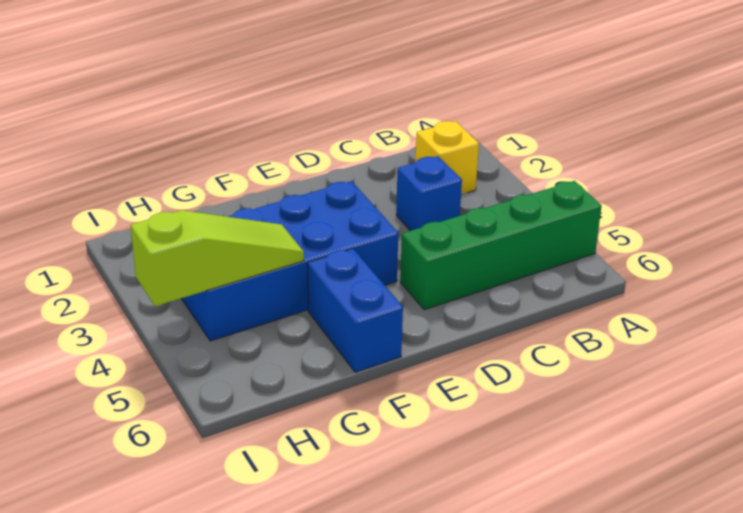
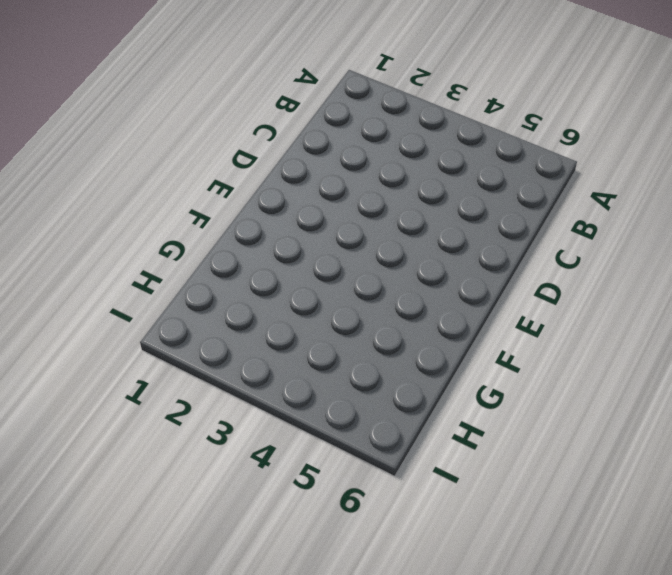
none -> green 1x4 brick [400,181,602,310]
none -> yellow 1x1 brick [415,121,479,194]

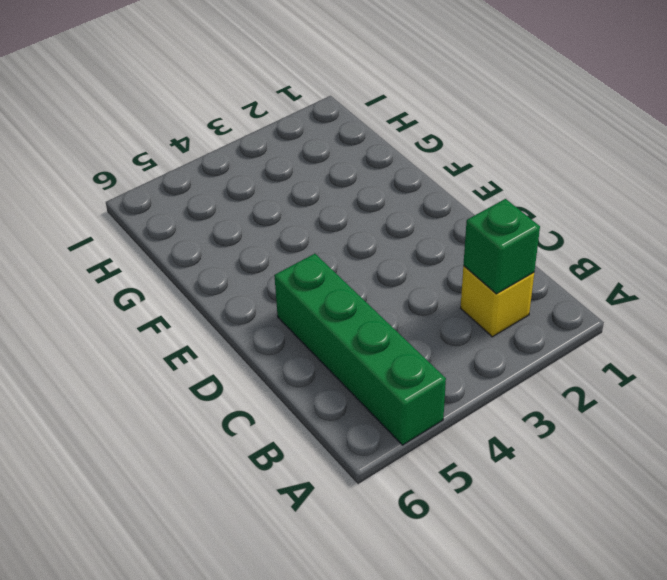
green 1x1 brick [463,199,540,294] -> none
none -> blue 1x1 brick [396,156,462,231]
none -> blue 2x4 brick [181,181,398,341]

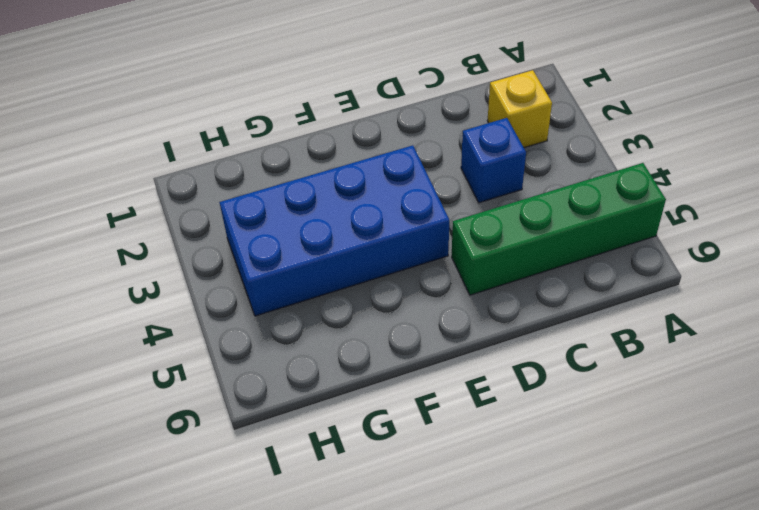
none -> blue 1x2 brick [307,248,403,372]
none -> lime 1x3 slope [131,210,304,306]

